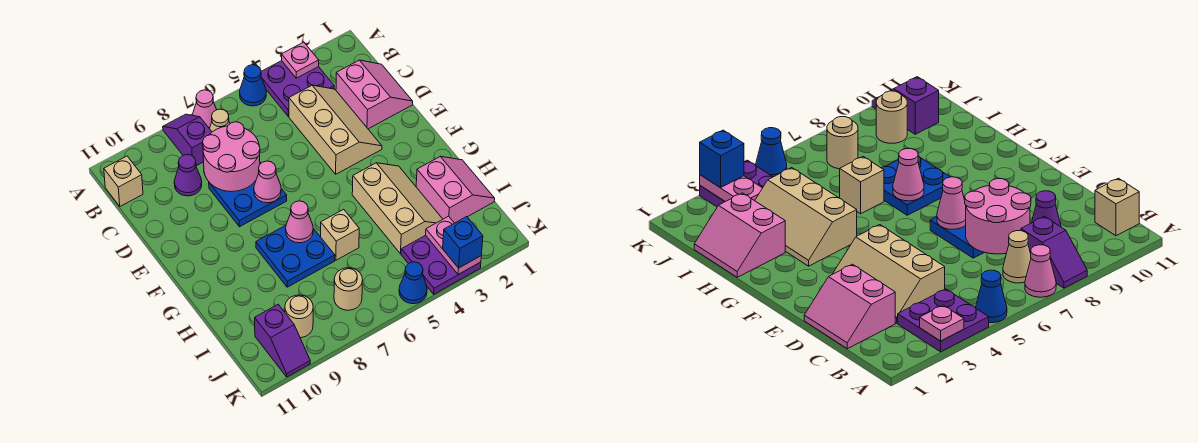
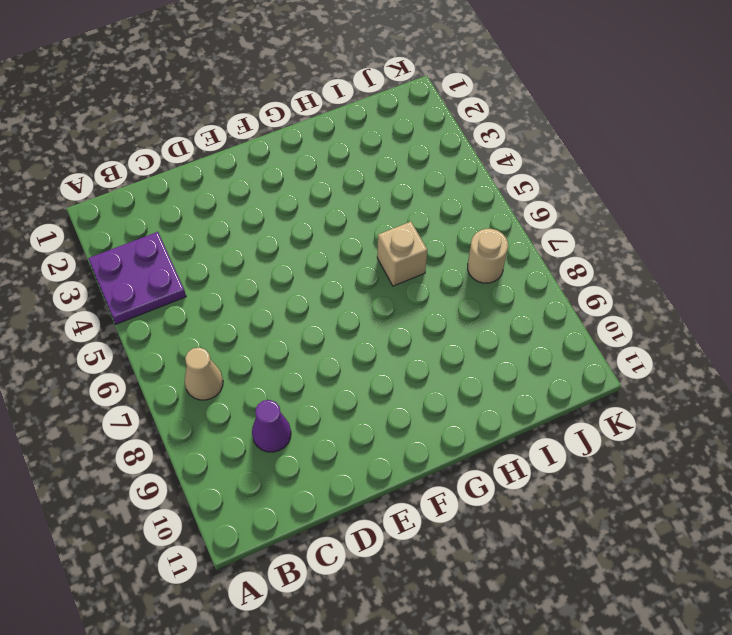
none -> blue 1x1 cone [240,65,266,106]
none -> pink 1x1 cone [192,90,217,128]
none -> purple 1x2 slope [163,114,212,166]

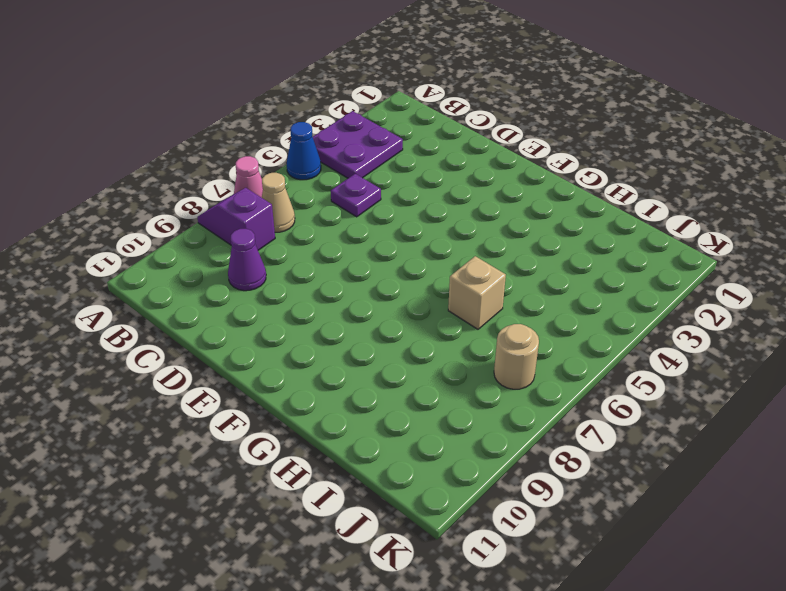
purple 1x1 plate [331,174,381,217] -> none
none -> tan 1x1 brick [104,156,143,206]
none -> pink 2x2 slope [336,60,413,129]
none -> tan 2x3 slope [289,85,382,174]

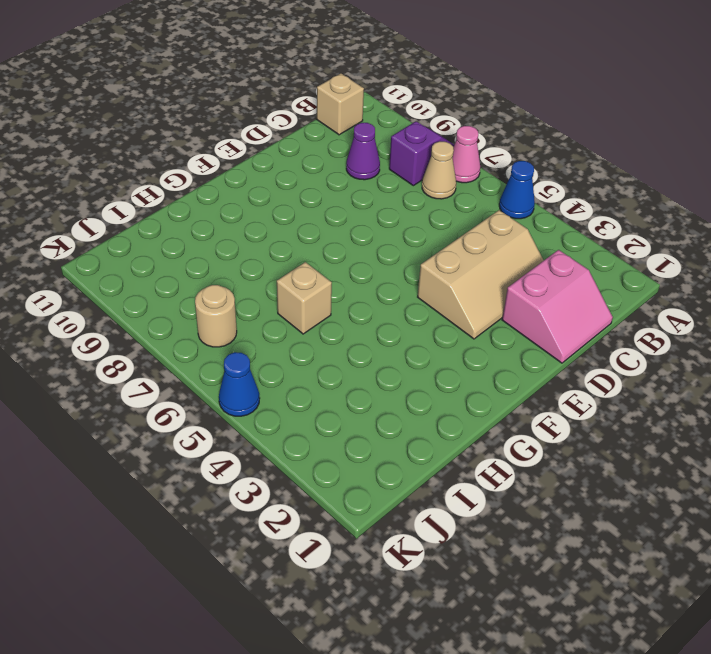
none -> purple 2x2 plate [261,61,334,116]
none -> blue 2x2 plate [209,162,287,227]
none -> tan 2x3 slope [352,163,443,254]

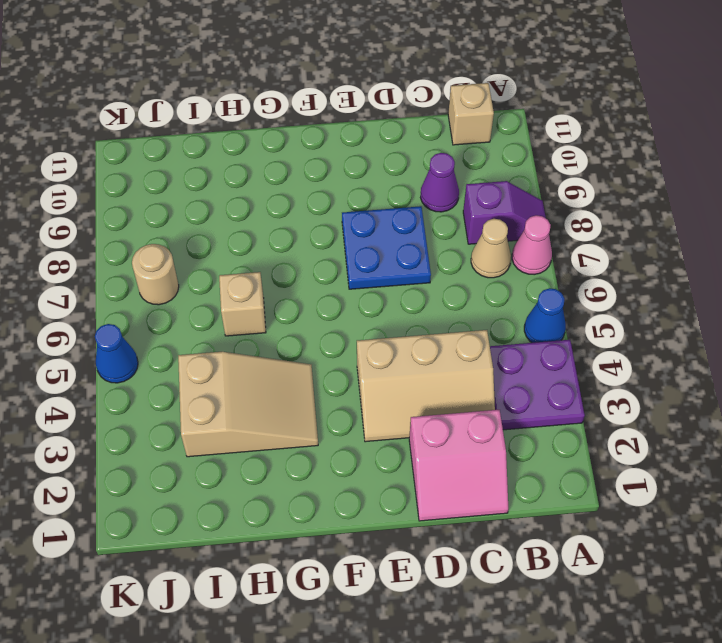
tan 2x3 slope [178,352,318,457] -> tan 2x3 slope turned to [352,163,443,254]
none -> blue 2x2 plate [256,225,335,287]
none -> pink 2x2 slope [416,156,495,223]
none -> purple 2x2 plate [401,235,481,294]

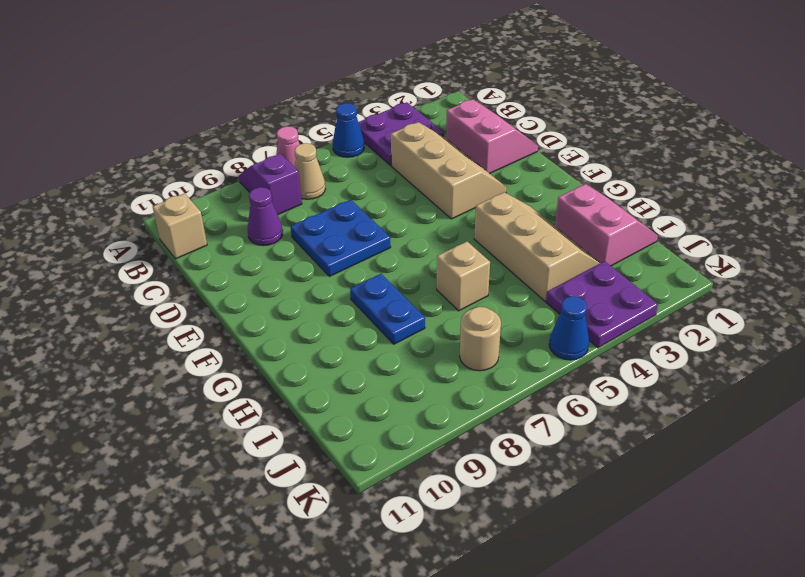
blue 1x2 plate [350,274,425,344] -> blue 2x2 plate [256,225,335,287]
none -> tan 1x1 round brick [285,295,313,338]
none -> purple 1x2 slope [255,305,310,377]
none -> pink 1x1 plate [281,42,319,78]

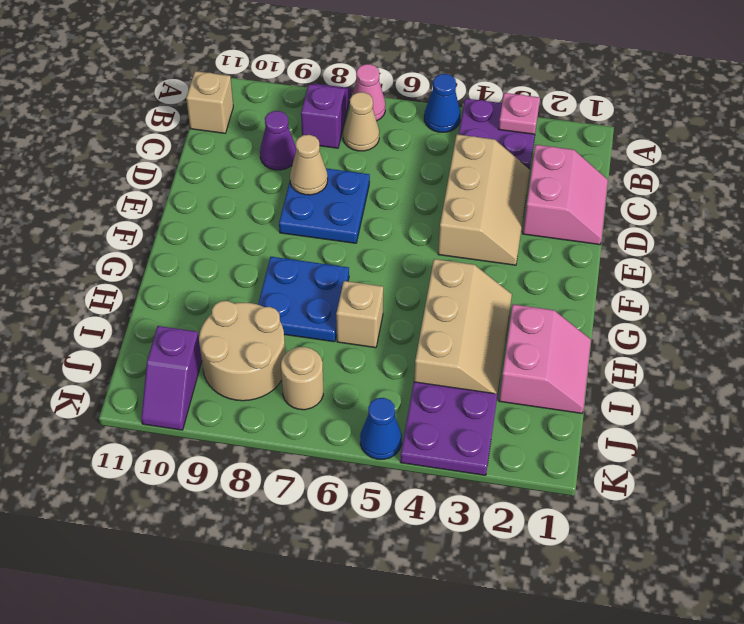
tan 1x1 cone [290,135,328,195] -> pink 2x2 round brick [203,122,260,192]
tan 2x2 round brick [199,301,285,401] -> tan 1x1 round brick [285,295,313,338]
none -> pink 1x1 cone [254,161,281,203]
none -> pink 1x1 cone [286,201,313,243]
none -> pink 1x2 plate [426,216,481,274]

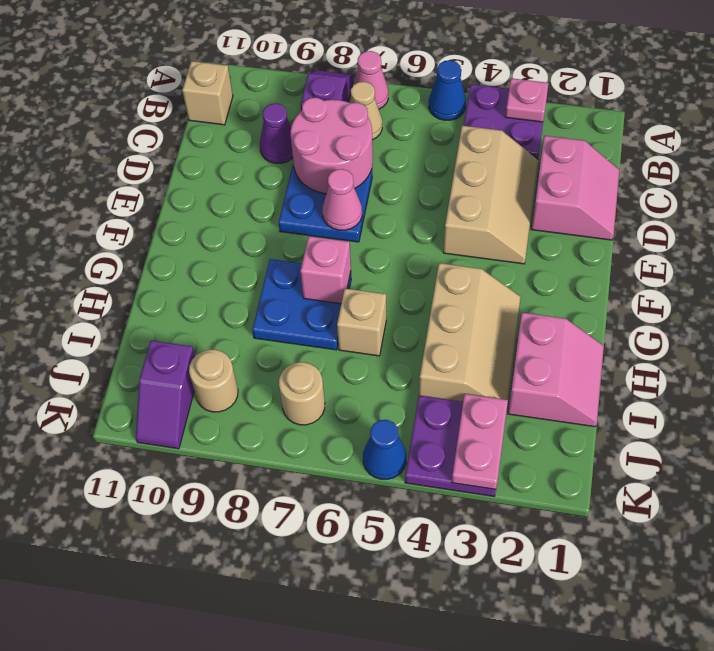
pink 1x1 brick [300,236,351,304] -> pink 1x1 cone [286,201,313,243]
none -> blue 1x1 brick [443,217,483,268]

